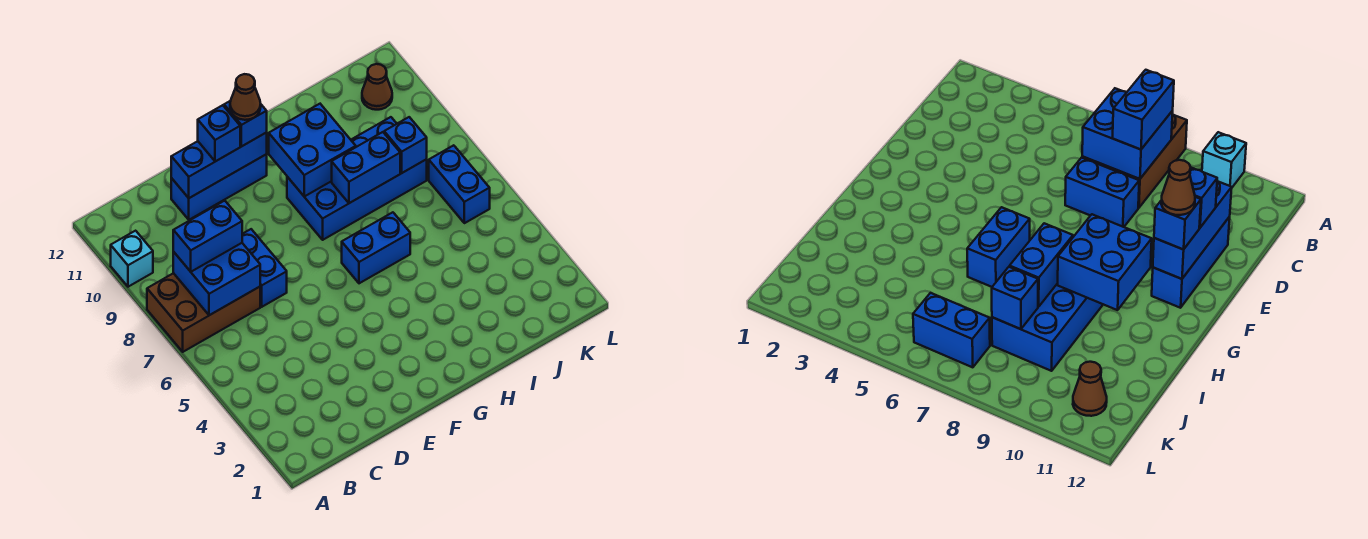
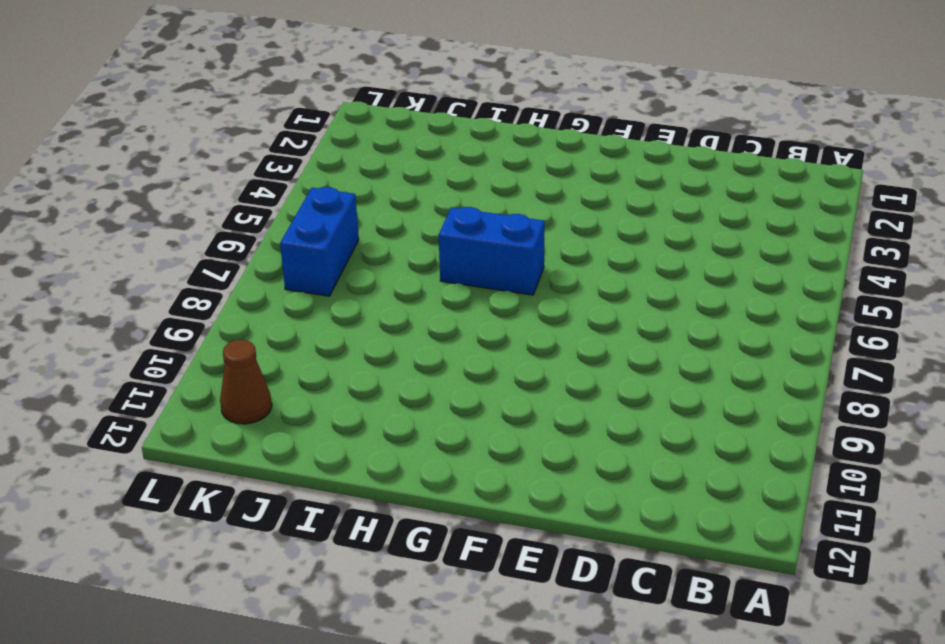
none -> brown 2x3 brick [147,273,260,352]
none -> cyan 1x1 brick [111,231,153,287]
none -> blue 1x2 brick [242,229,287,307]

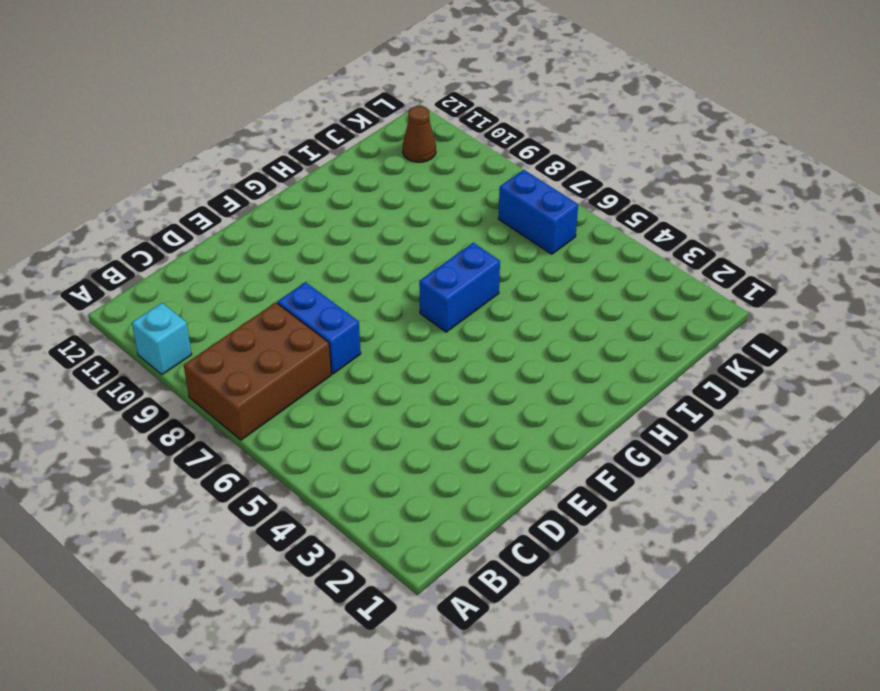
none -> blue 1x3 brick [171,154,267,220]
none -> blue 2x4 brick [287,117,427,240]
none -> blue 2x2 brick [173,243,260,315]

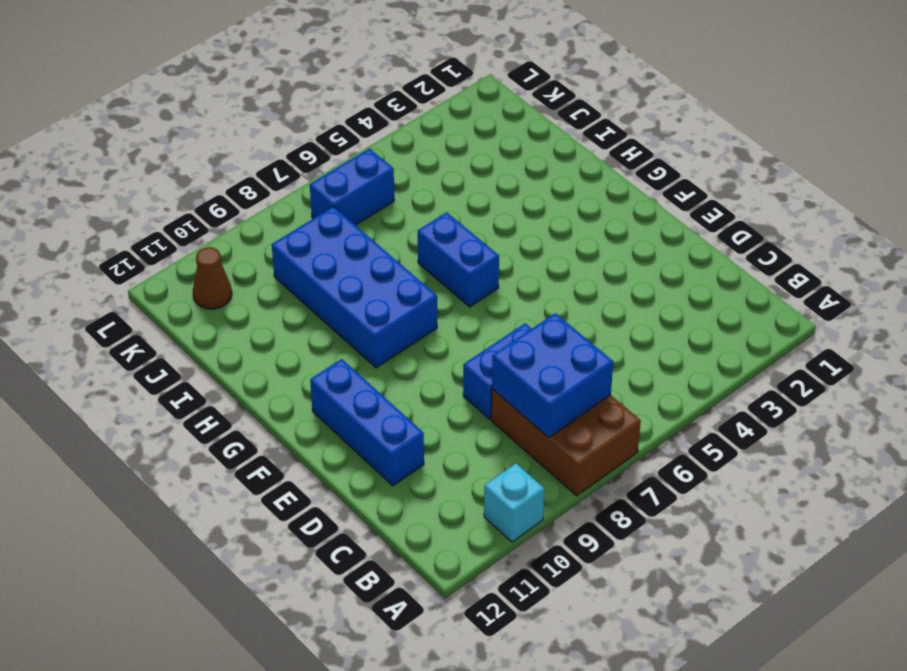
none -> blue 1x3 brick [171,132,267,198]
none -> blue 2x2 brick [269,104,356,197]
none -> blue 1x2 brick [332,132,400,203]

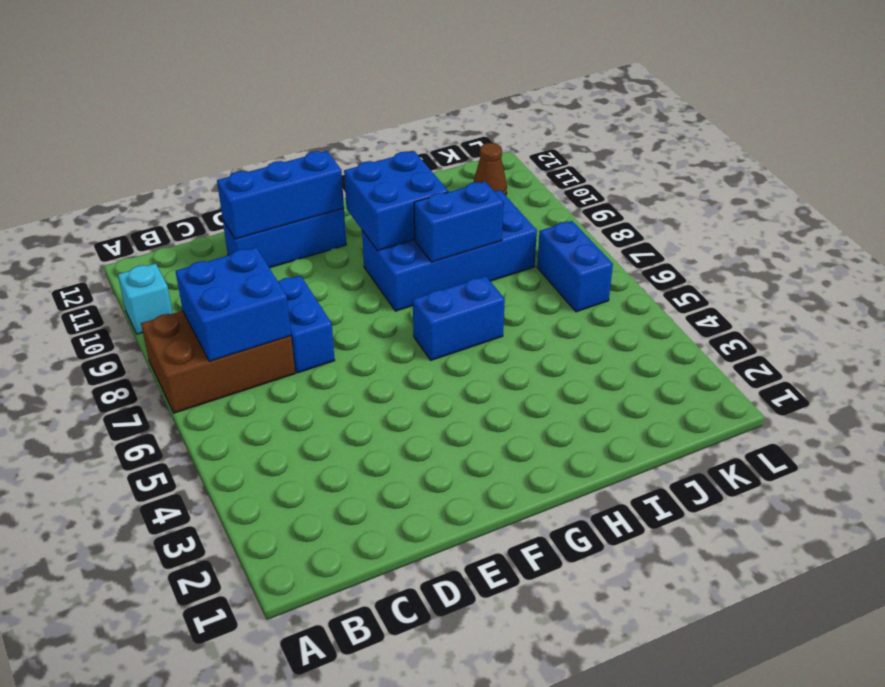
none -> blue 1x1 brick [384,117,427,173]
none -> blue 1x2 brick [173,201,242,272]
none -> blue 1x1 brick [198,105,240,161]

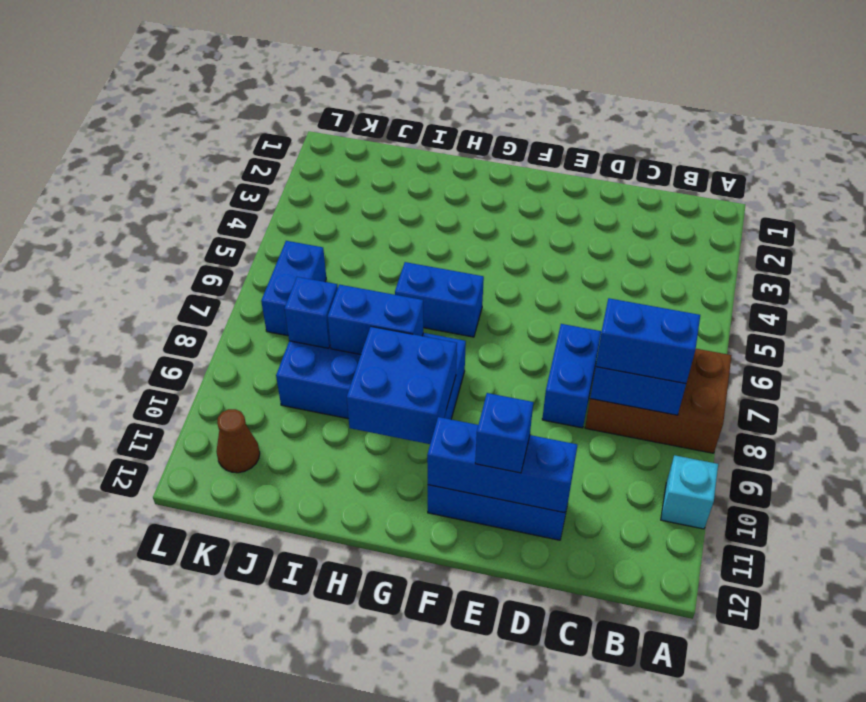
none -> blue 1x1 brick [224,101,267,147]
none -> brown 1x1 cone [230,74,261,120]

